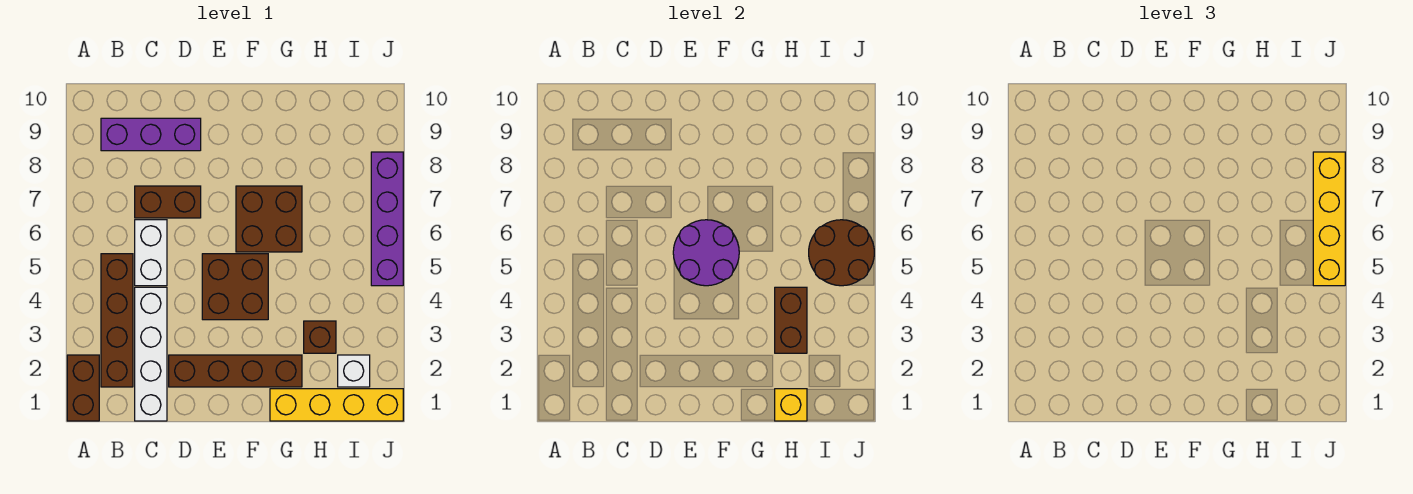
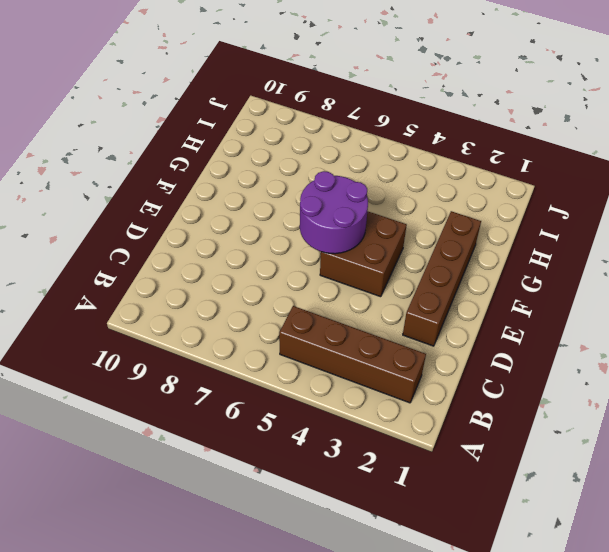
none -> brown 1x2 brick [67,355,99,421]
none -> purple 1x3 brick [101,118,201,151]
none -> white 1x4 brick [135,287,167,421]

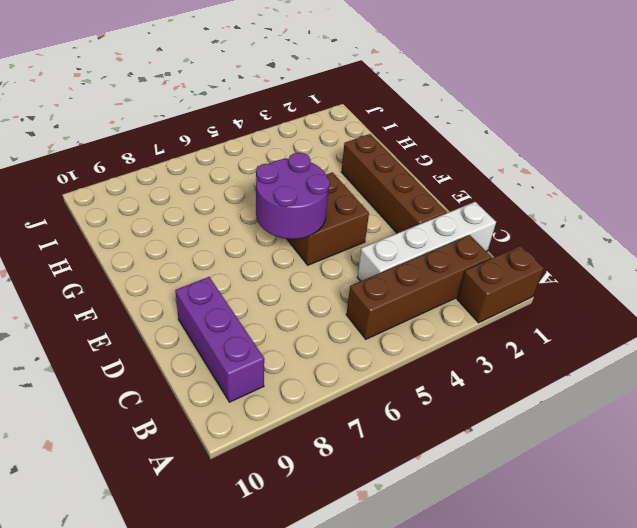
none -> white 1x2 brick [135,220,167,286]
none -> brown 1x2 brick [135,186,201,218]
none -> brown 2x2 brick [236,186,302,252]

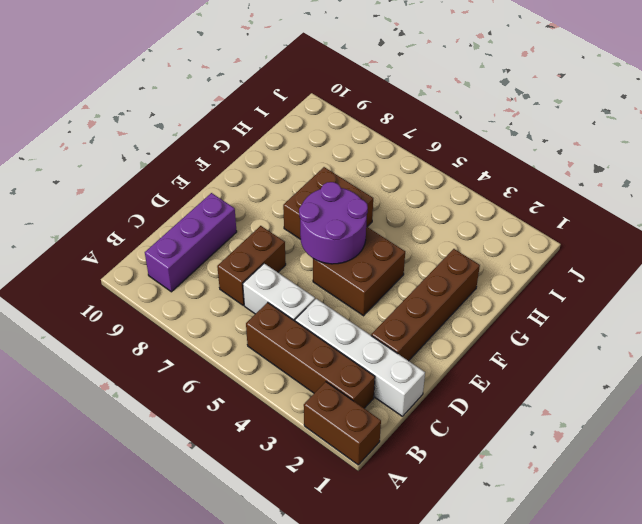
none -> yellow 1x4 brick [270,389,403,421]
none -> brown 1x1 brick [304,321,336,353]
none -> white 1x1 brick [338,355,370,387]

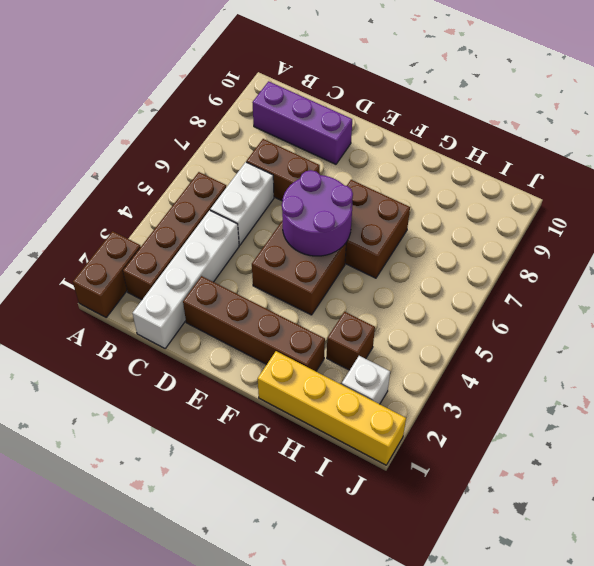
none -> purple 1x4 brick [371,152,403,286]
none -> yellow 1x1 brick [775,389,807,421]
none -> brown 1x2 brick [775,287,807,353]

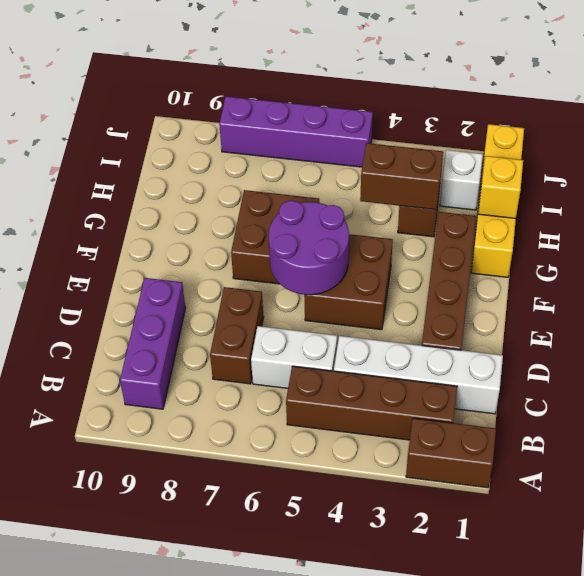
none -> brown 2x2 round brick [809,220,874,286]
none -> yellow 1x4 brick [1313,152,1345,286]

